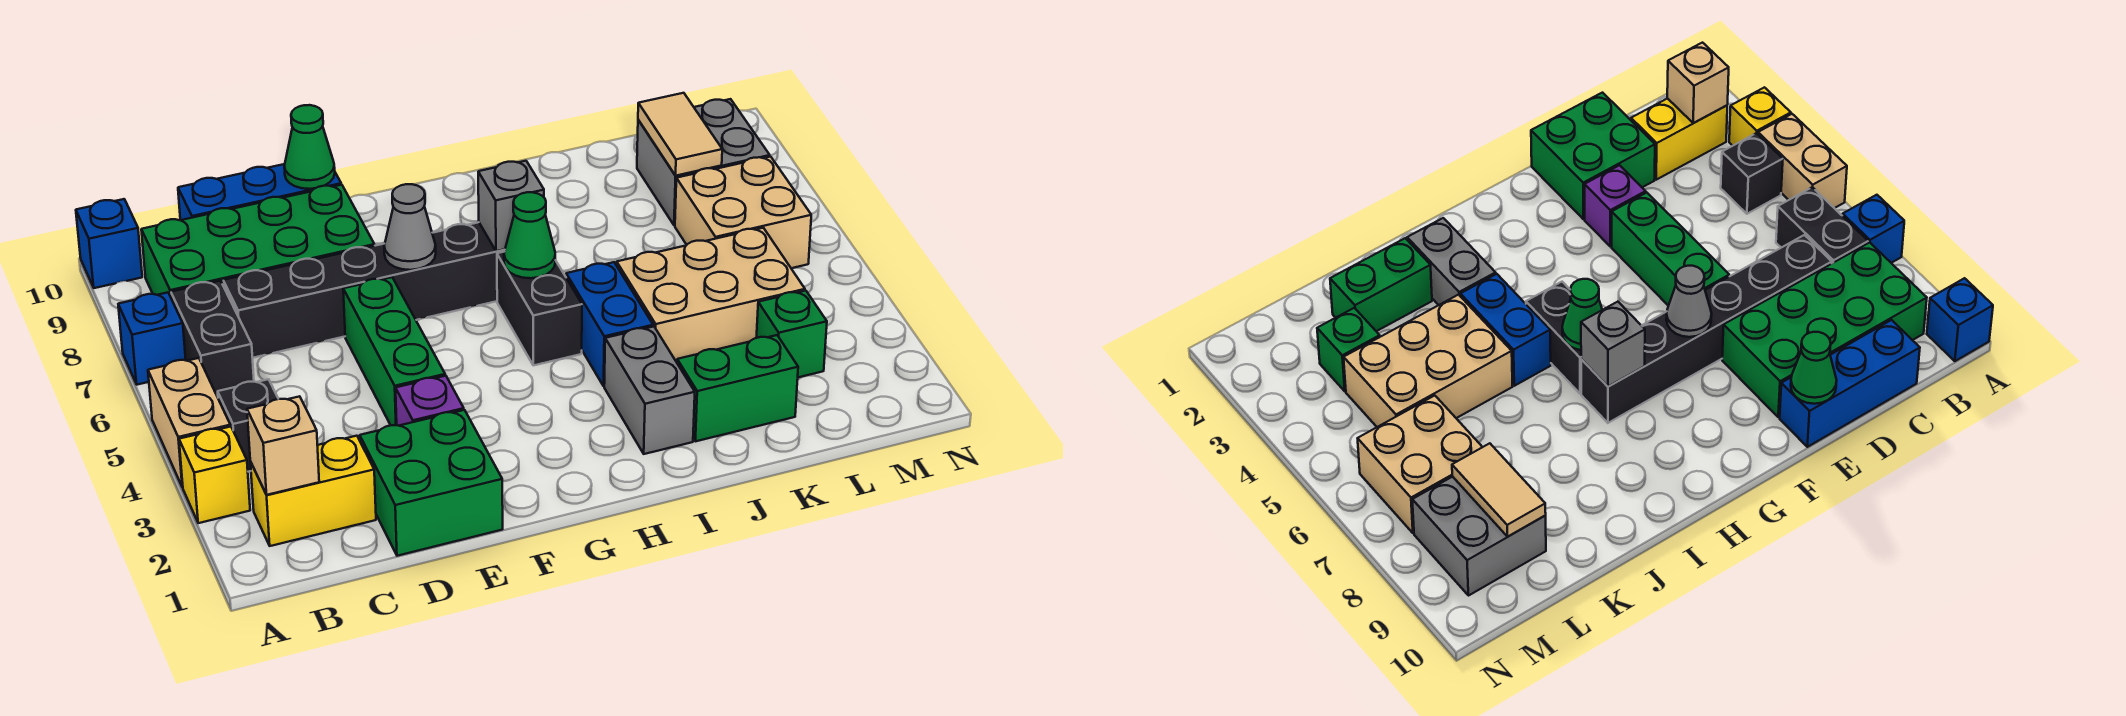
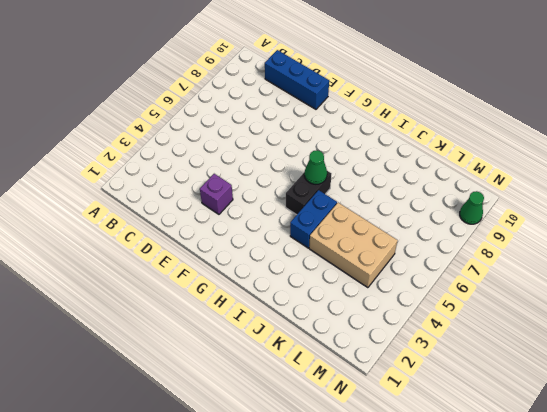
green 1x1 cone [460,191,484,224] -> green 1x1 cone moved to [284,105,335,189]
none -> yellow 1x1 brick [179,426,250,523]
none -> tan 1x2 brick [148,358,230,487]
none -> blue 1x1 brick [118,293,186,385]

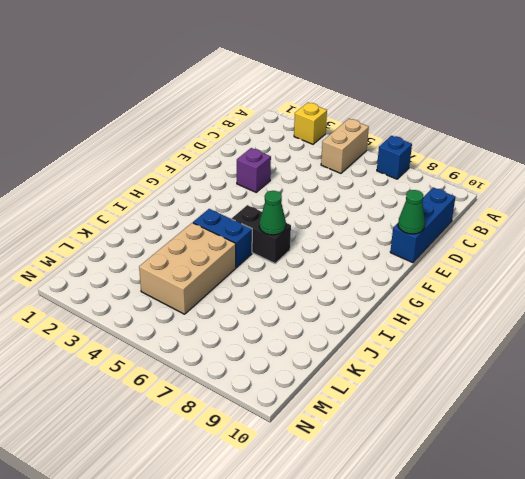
tan 1x2 brick [321,119,369,173] -> tan 1x2 brick turned to [148,358,230,487]
none -> blue 1x1 brick [76,199,142,288]
none -> yellow 1x2 brick [250,436,376,546]
none -> black 1x1 brick [218,379,278,472]

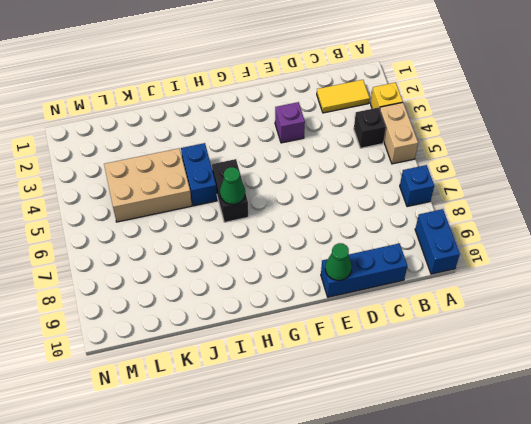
blue 1x2 brick [415,209,460,274] -> blue 1x1 brick [76,199,142,288]
yellow 1x2 tile [317,80,370,113] -> yellow 1x2 brick [250,436,376,546]
none -> black 1x2 brick [171,281,254,397]
none -> green 2x4 brick [141,185,375,297]
none -> black 1x6 brick [223,222,505,358]

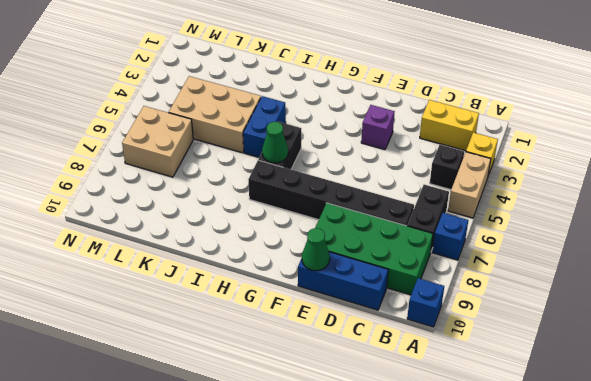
none -> green 2x2 brick [360,410,503,556]
none -> green 1x3 brick [343,277,445,425]
none -> grey 1x2 brick [604,326,695,454]

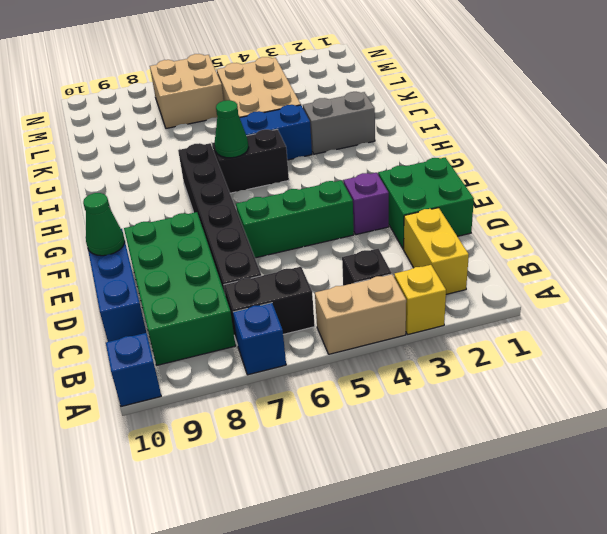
none -> green 1x2 brick [677,335,798,441]
none -> green 1x1 brick [756,291,827,377]
none -> grey 2x2 brick [637,99,770,225]

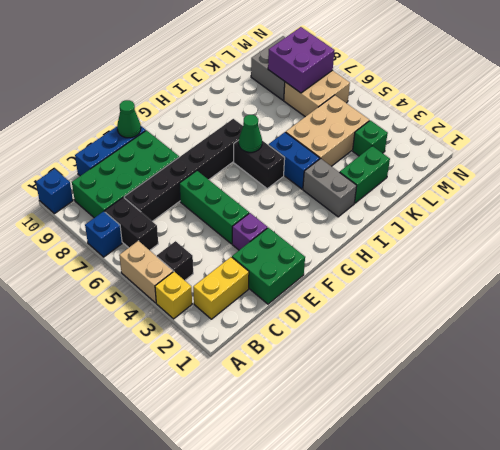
purple 2x2 brick [268,27,335,93] -> tan 1x2 tile [638,93,722,176]
none -> tan 1x1 brick [247,396,319,495]
none -> grey 1x1 cone [384,184,436,270]
none -> grey 1x1 brick [478,161,544,251]

